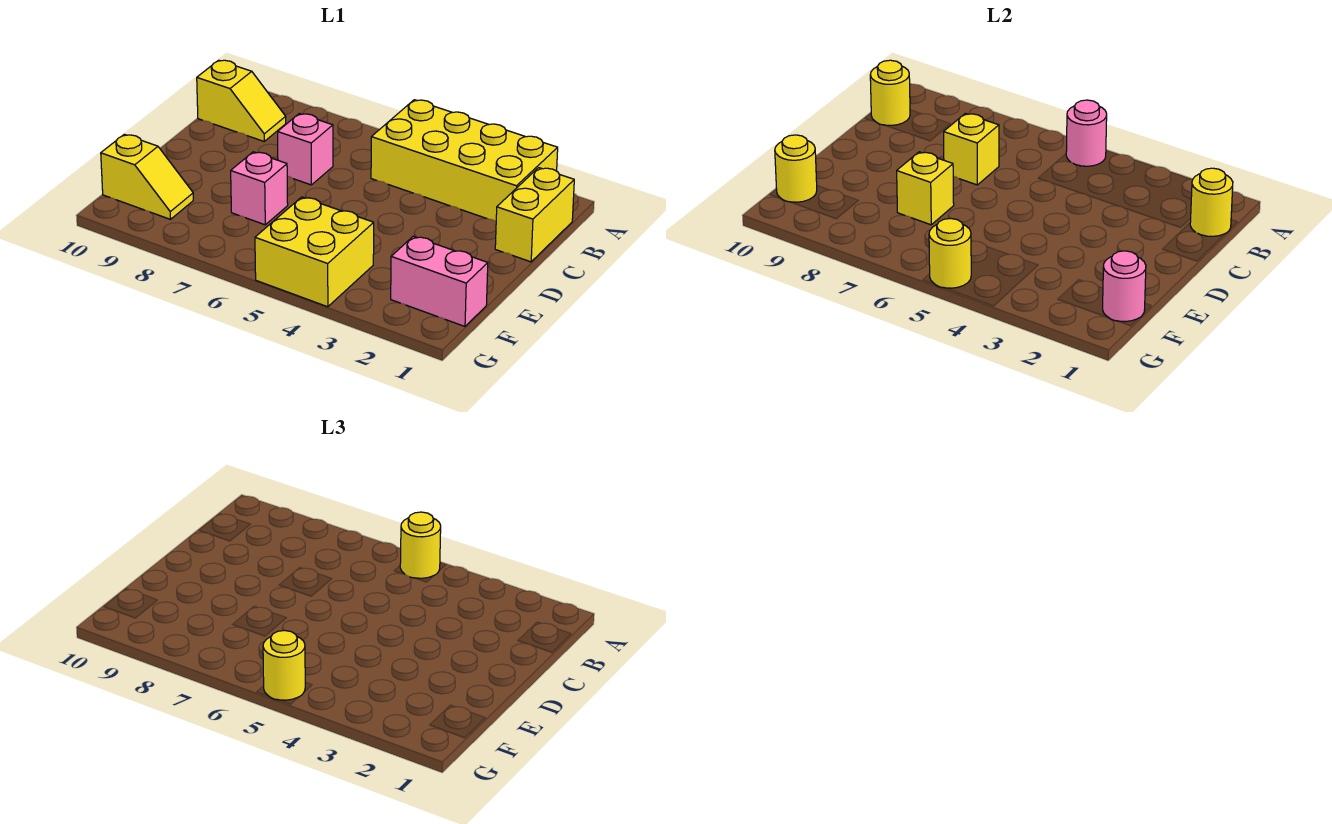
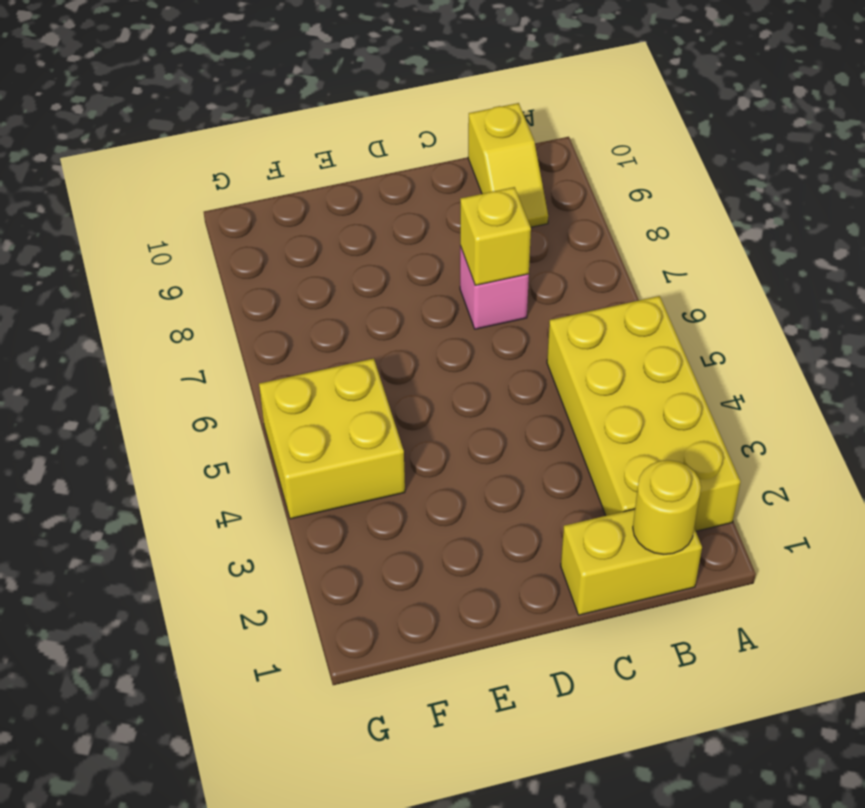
none -> pink 1x1 brick [231,152,288,225]
none -> pink 1x2 brick [391,236,488,326]
none -> yellow 1x2 slope [101,134,193,219]

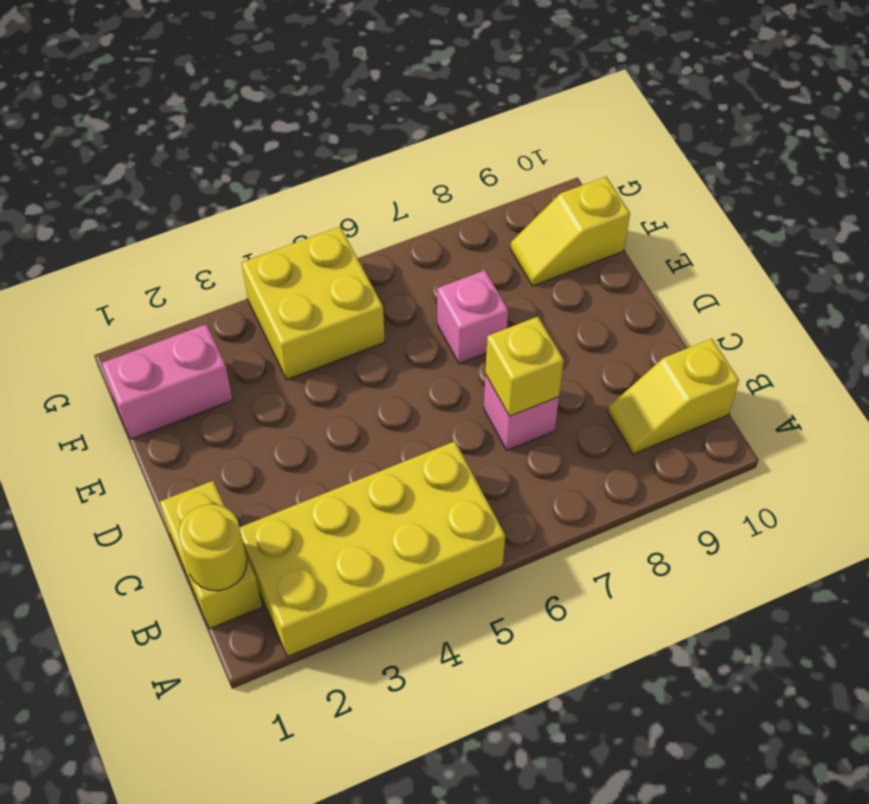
none -> pink 1x1 round brick [1066,100,1107,166]
none -> yellow 1x1 round brick [870,60,910,125]
none -> yellow 1x1 brick [897,152,954,225]

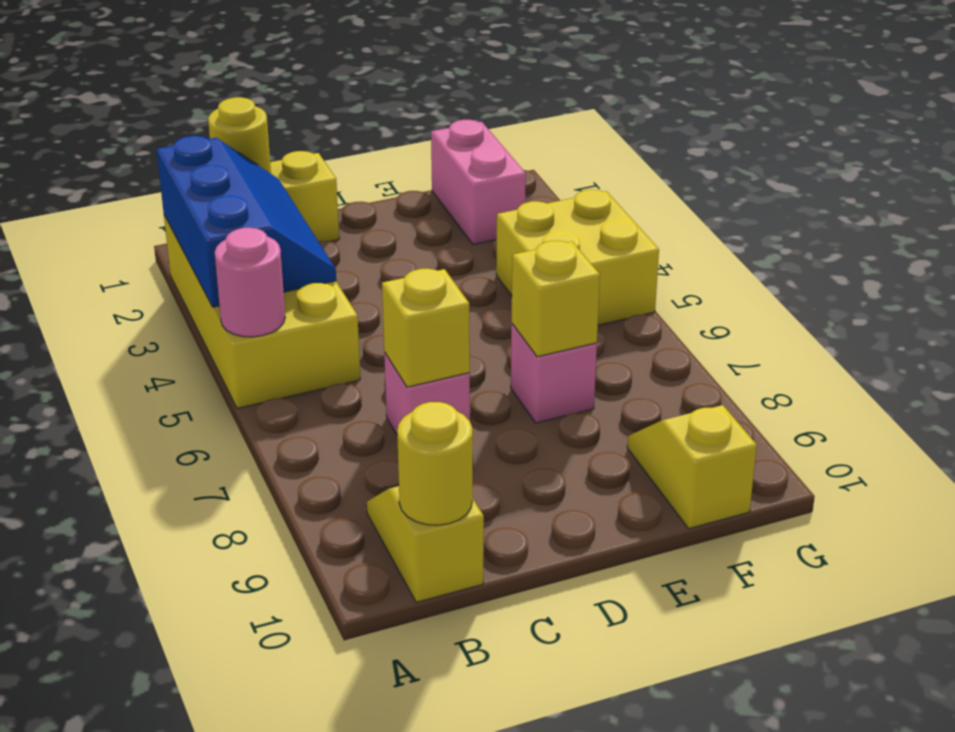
blue 2x3 slope [157,136,336,307] -> none
none -> pink 1x1 round brick [1103,251,1146,322]
none -> yellow 1x1 round brick [775,135,817,202]
none -> yellow 1x1 round brick [929,218,971,288]

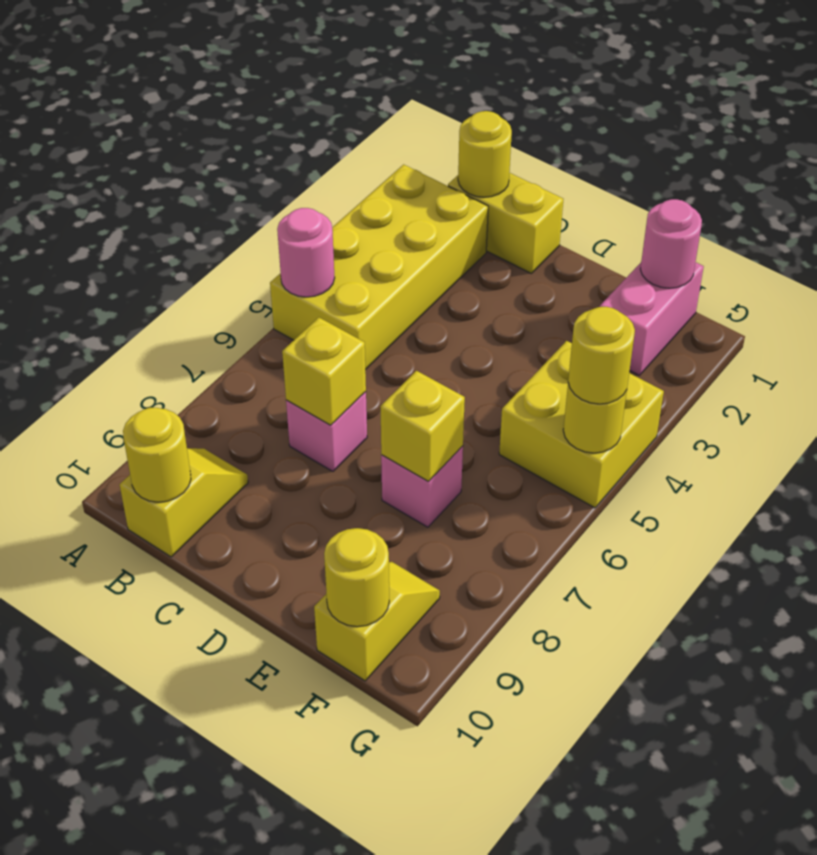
none -> yellow 1x1 round brick [400,512,441,578]

